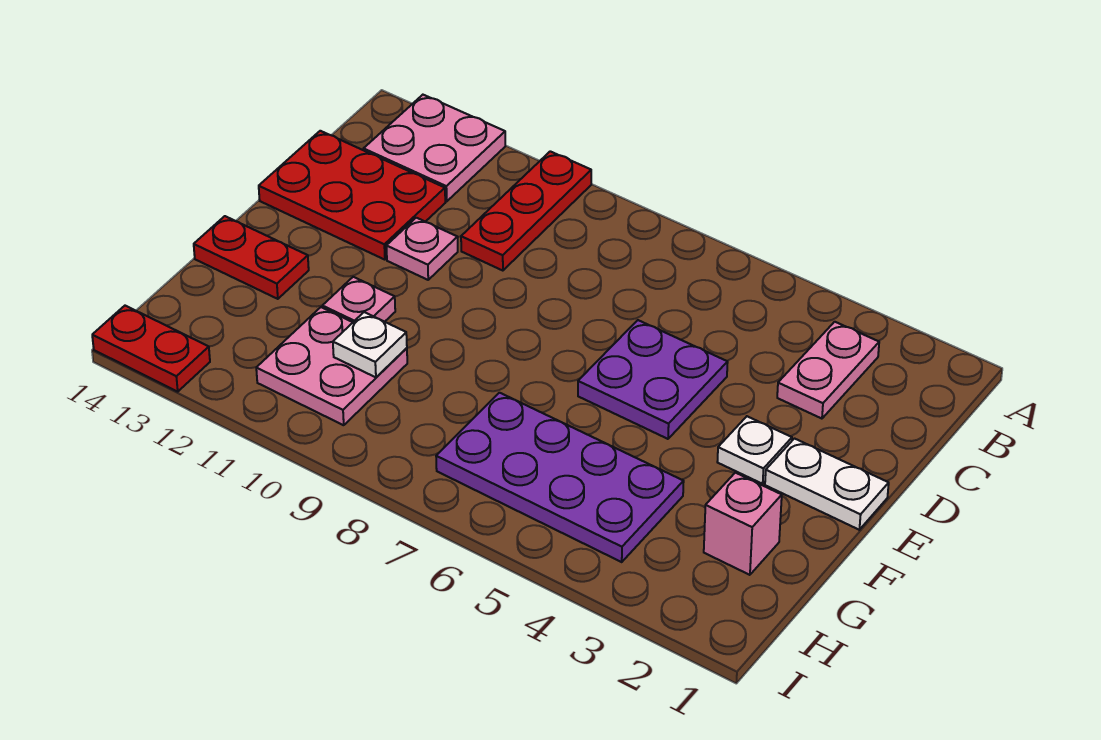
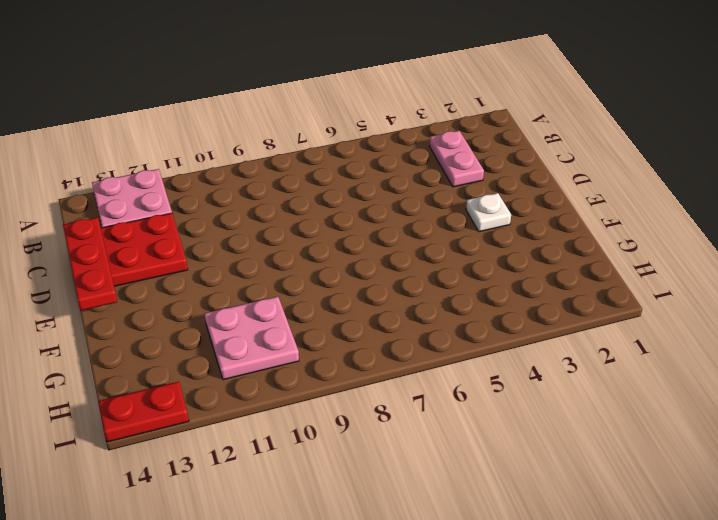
red 1x3 plate [63,217,117,310] -> red 1x3 plate moved to [461,151,591,271]
none -> purple 2x2 plate [578,320,728,439]
none -> pink 1x1 plate [386,218,458,280]
none -> white 1x2 plate [765,439,889,530]

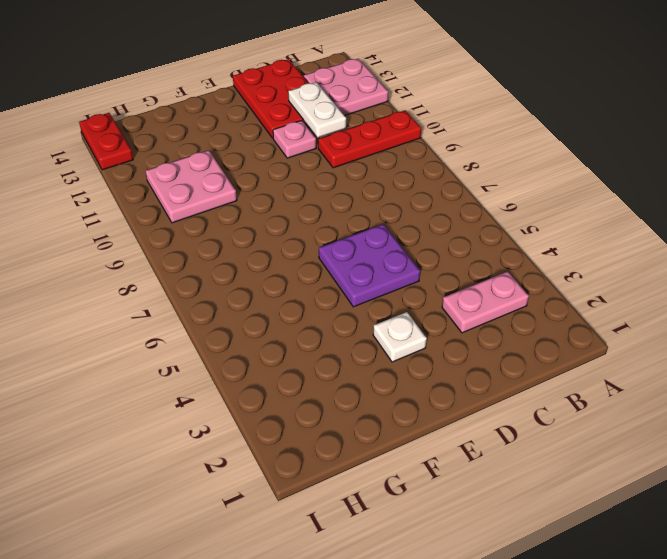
white 1x2 plate [288,82,346,138] -> white 1x2 plate moved to [765,439,889,530]
none -> pink 1x1 plate [322,277,395,322]
none -> red 1x2 plate [194,216,309,299]
none -> pink 1x1 brick [704,473,782,575]

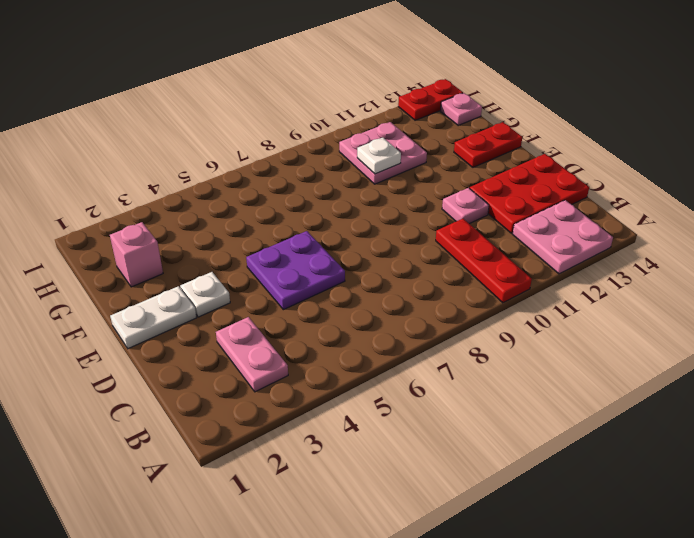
pink 1x1 plate [440,93,482,125] -> pink 1x1 plate moved to [322,277,395,322]
none -> purple 2x4 plate [436,393,684,562]

